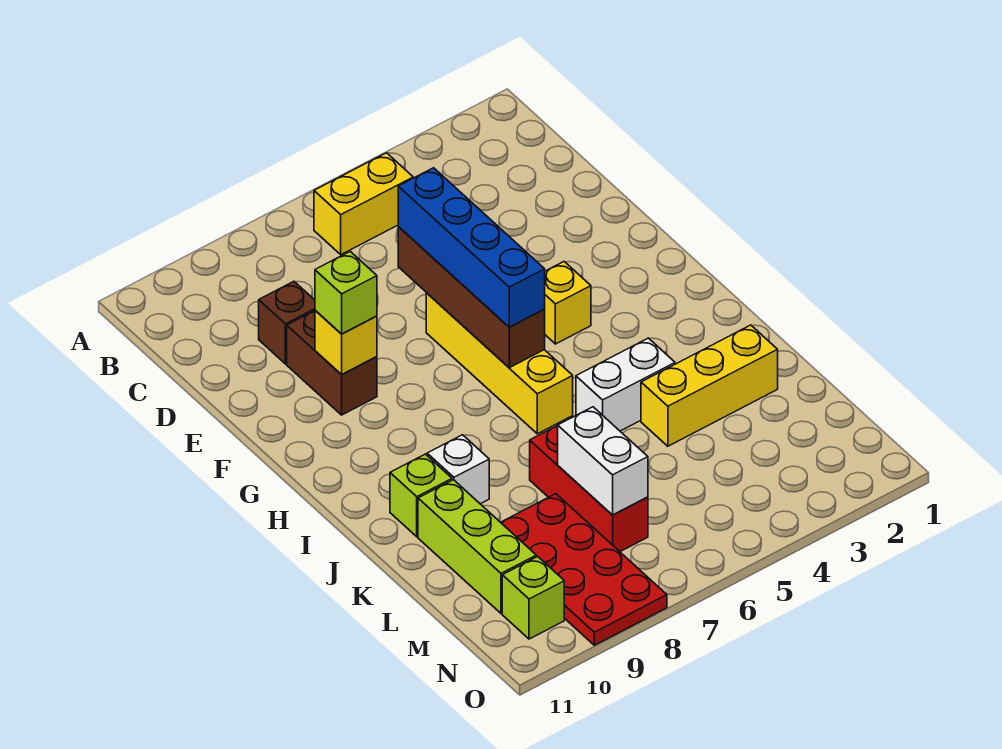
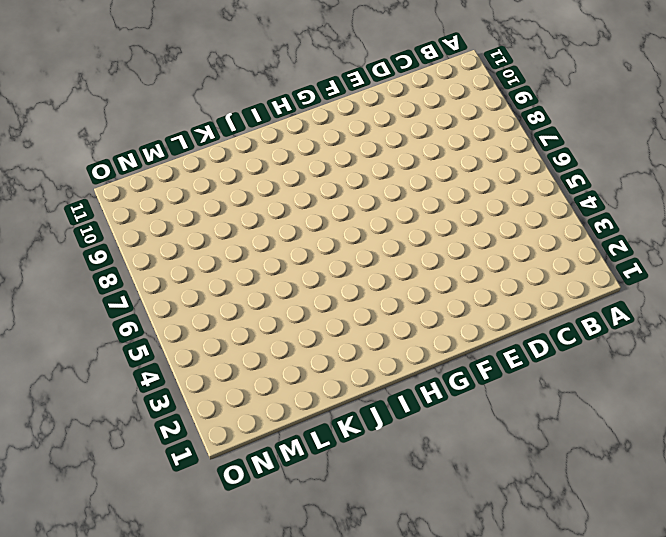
none -> yellow 1x2 brick [314,153,413,255]
none -> brown 1x1 brick [259,281,315,364]
none -> brown 1x2 brick [287,311,377,415]

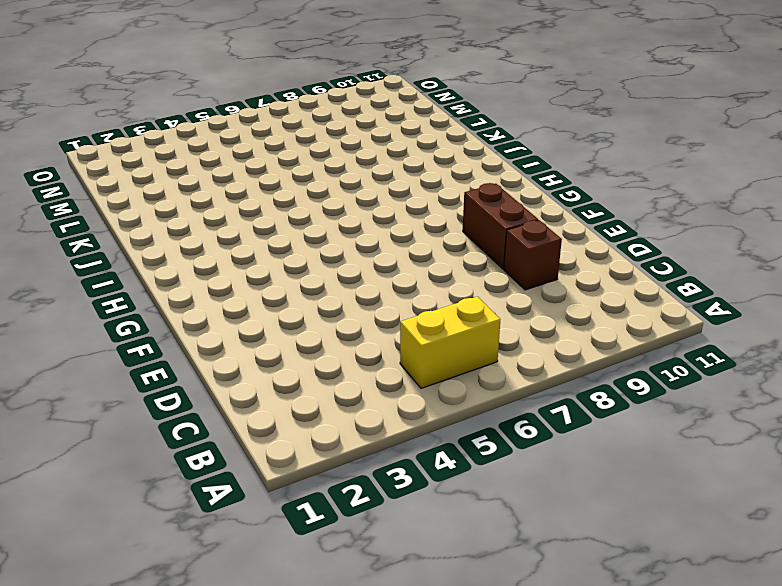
none -> yellow 1x4 brick [426,293,573,434]
none -> yellow 1x1 brick [544,262,591,344]
none -> white 1x2 brick [576,338,675,431]

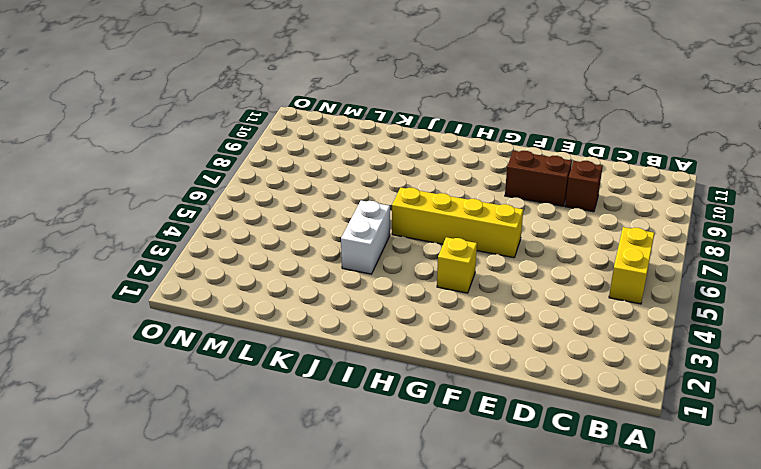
none -> white 1x1 brick [427,435,489,504]
none -> lime 1x1 brick [390,454,452,537]
none -> yellow 1x3 brick [641,325,778,446]

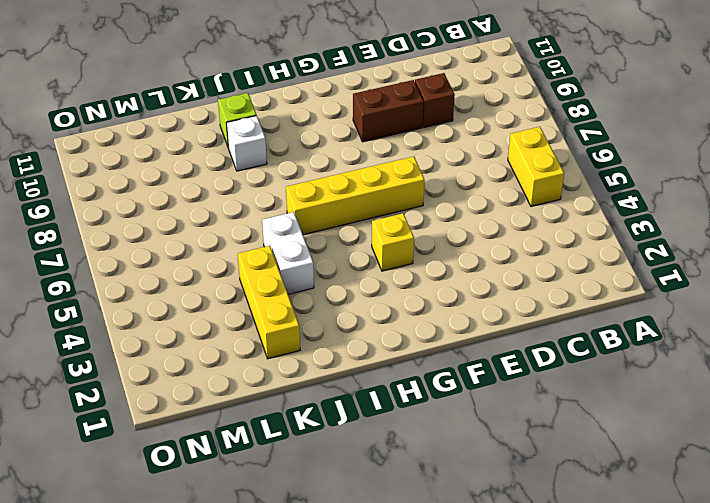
none -> red 1x3 brick [530,426,648,552]
none -> lime 1x3 brick [418,480,536,613]
none -> red 2x4 plate [501,494,667,645]

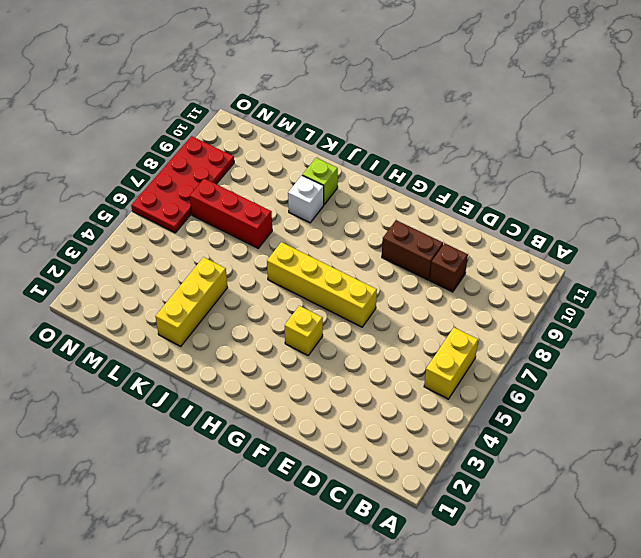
red 2x4 plate [131,136,234,233] -> red 2x4 plate turned to [501,494,667,645]
none -> white 1x2 brick [576,338,675,431]
none -> lime 1x3 brick [418,480,536,613]
none -> lime 1x1 brick [502,556,564,639]

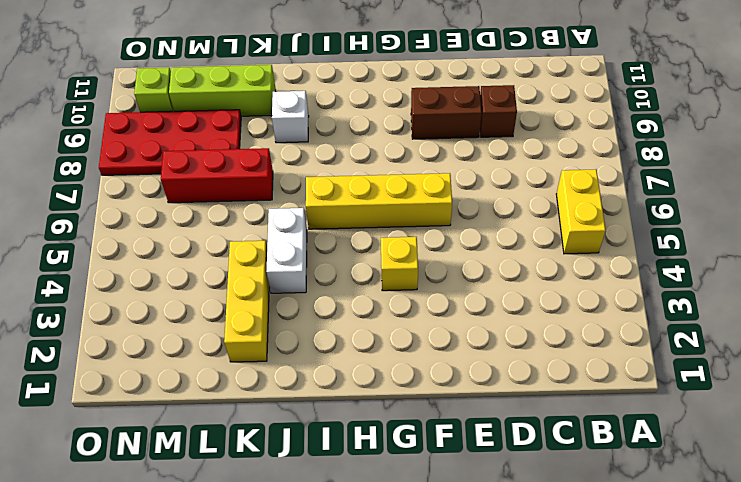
none -> lime 1x1 brick [390,454,452,537]
none -> brown 1x4 brick [398,227,545,368]
none -> yellow 1x1 brick [315,310,377,375]

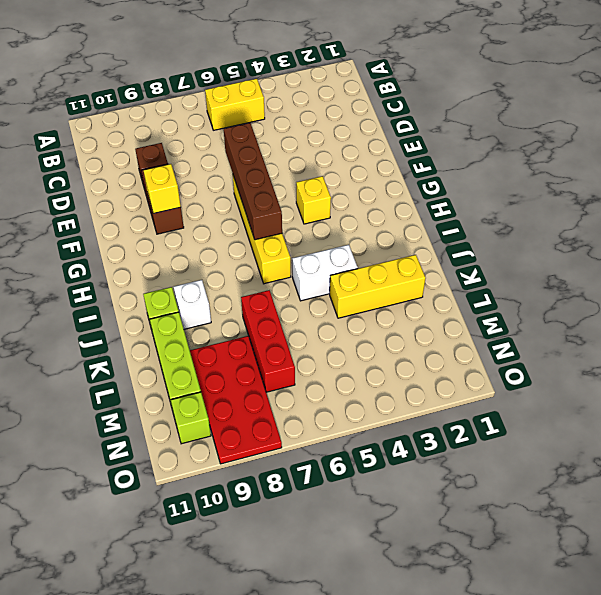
none -> white 1x2 brick [558,407,648,515]
none -> blue 1x4 brick [398,168,545,327]
none -> lime 1x1 brick [315,252,377,334]

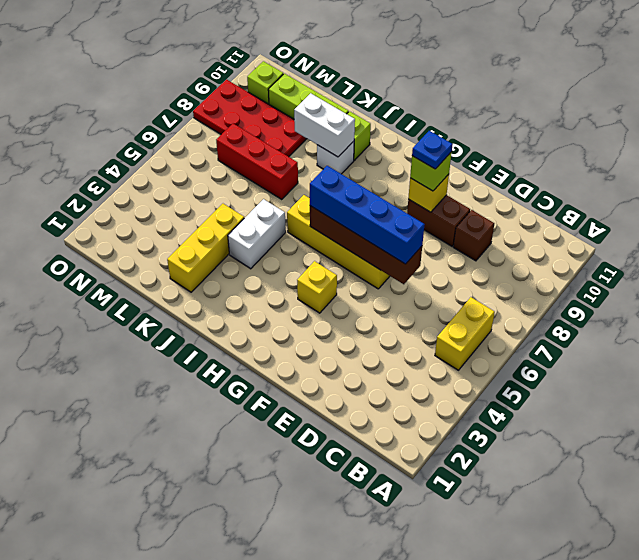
blue 1x1 plate [412,131,453,169] -> none
white 1x2 brick [294,93,355,157] -> white 1x2 brick moved to [558,407,648,515]

